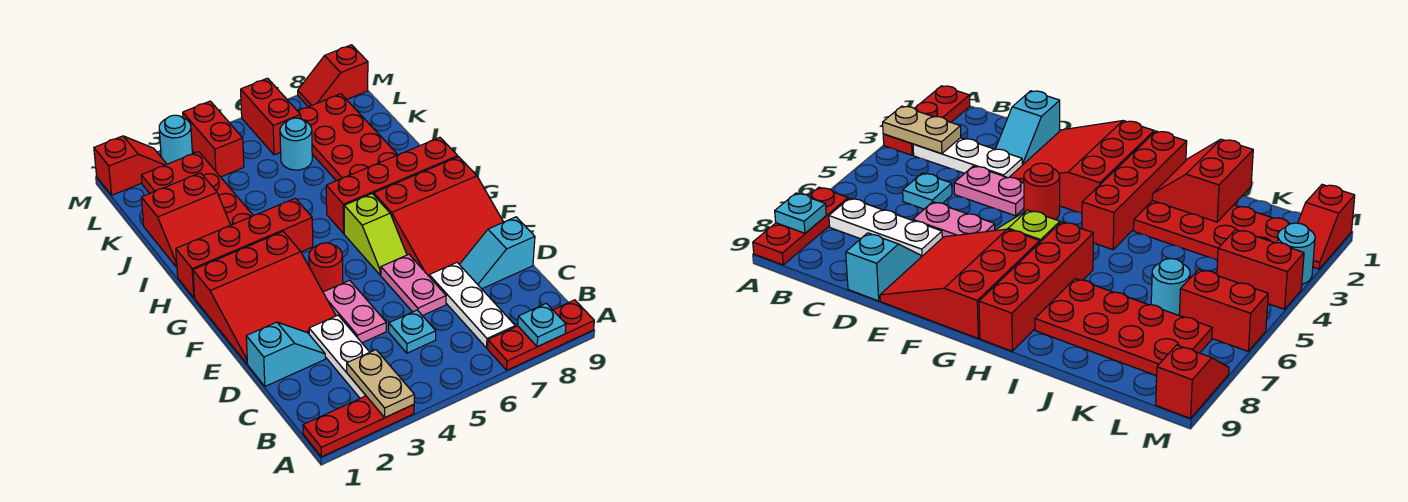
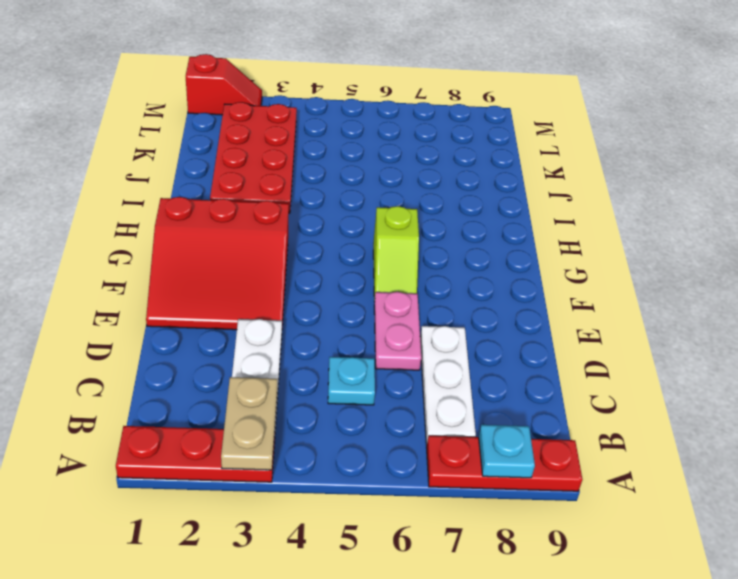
none -> cyan 1x2 slope [246,322,325,386]
none -> pink 1x2 plate [323,280,386,343]
none -> cyan 1x2 slope [459,217,535,289]

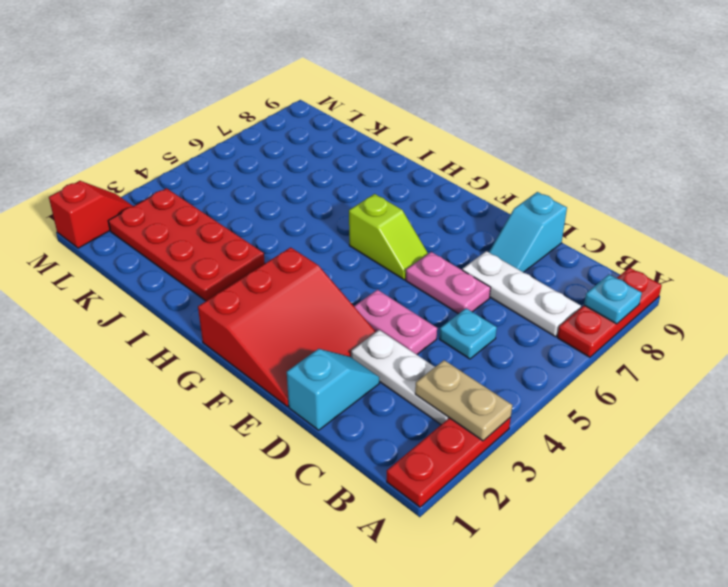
none -> red 3x3 slope [374,157,503,276]
none -> red 1x1 round brick [309,243,343,292]
none -> red 1x4 brick [176,198,313,298]

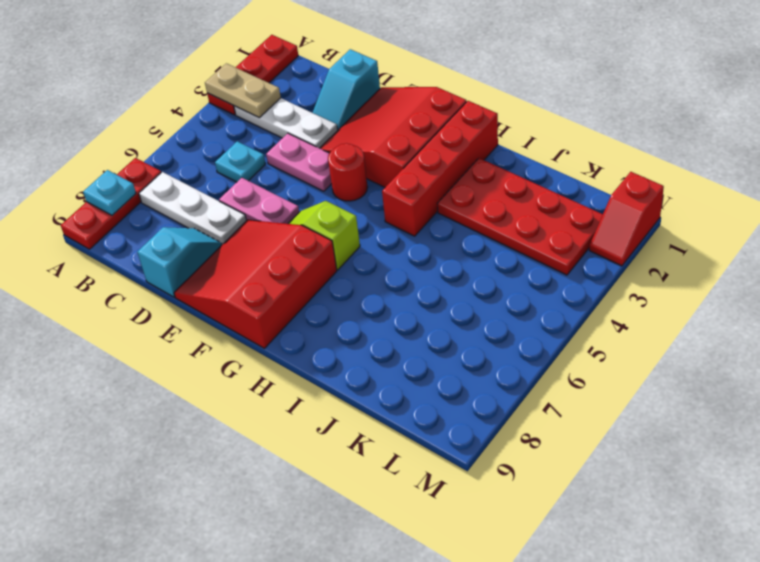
none -> red 1x4 brick [326,137,458,233]
none -> red 2x4 plate [298,94,398,181]
none -> cyan 1x1 round brick [280,118,312,170]

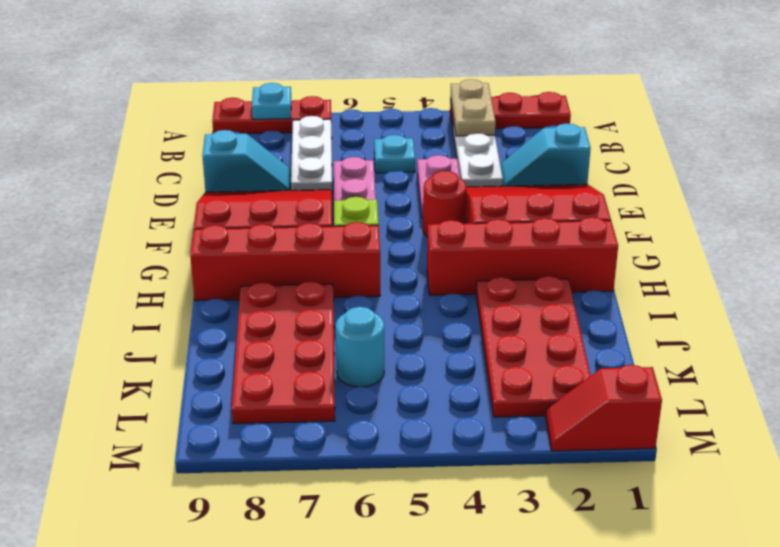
none -> red 1x2 brick [183,101,244,177]
none -> red 1x2 brick [241,78,301,155]
none -> cyan 1x1 round brick [159,115,192,164]

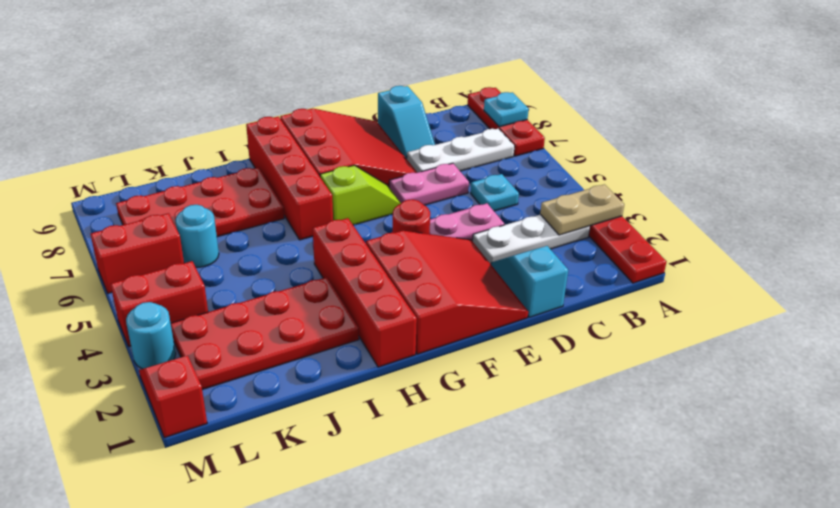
none -> red 1x2 slope [298,45,368,107]
none -> red 2x2 slope [141,173,230,267]

